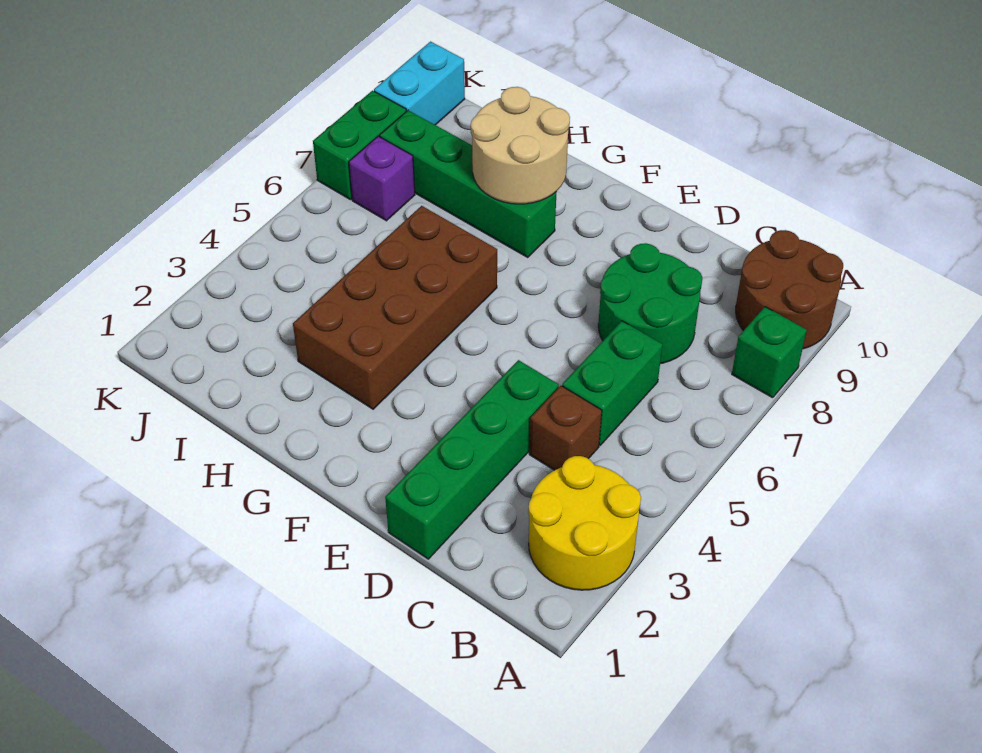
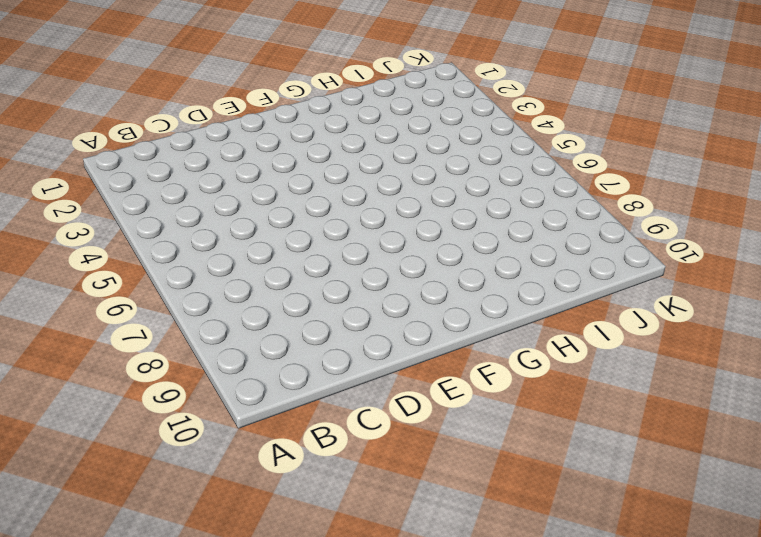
none -> yellow 2x2 round brick [528,456,641,590]
none -> green 1x1 brick [732,307,807,398]
none -> brown 2x2 round brick [736,230,843,349]

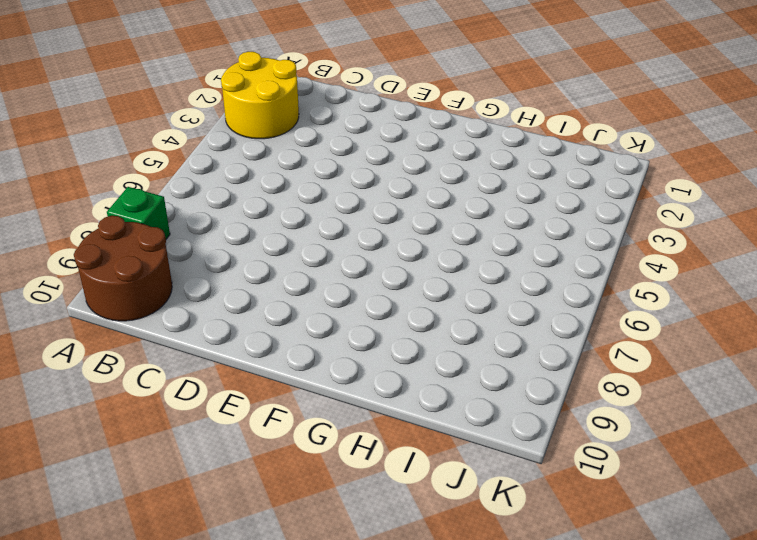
none -> brown 1x1 brick [529,386,602,470]
none -> green 1x2 brick [562,321,662,445]
none -> green 2x2 round brick [598,243,702,364]

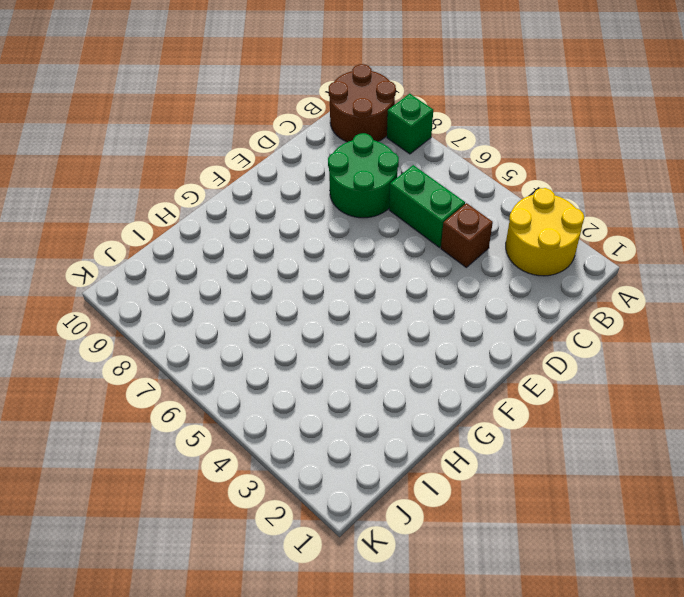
none -> green 1x4 brick [385,360,559,559]
none -> brown 2x4 brick [293,206,497,409]
none -> green 1x4 brick [380,110,556,257]

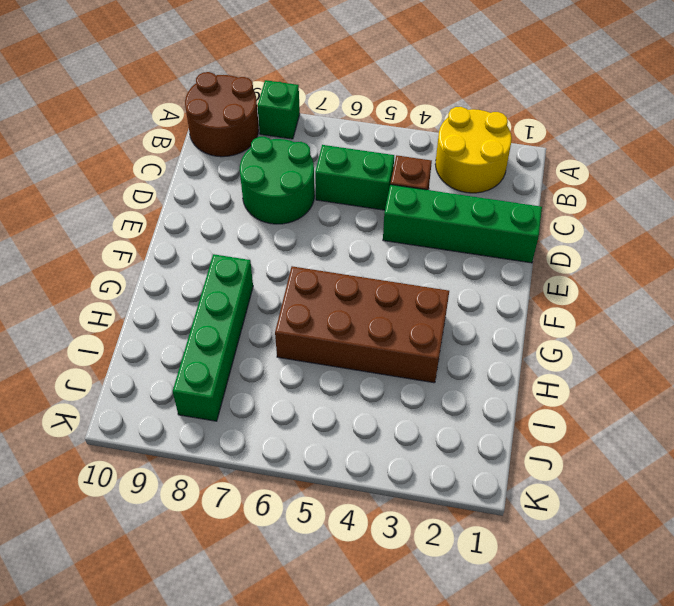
none -> purple 1x1 brick [349,136,415,221]
none -> green 1x2 brick [313,91,406,200]
none -> cyan 1x2 brick [374,42,465,125]

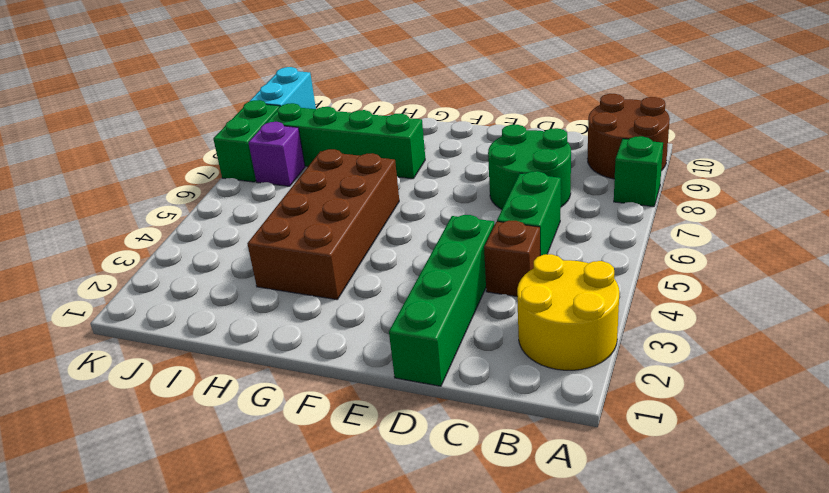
none -> tan 2x2 round brick [471,87,570,204]

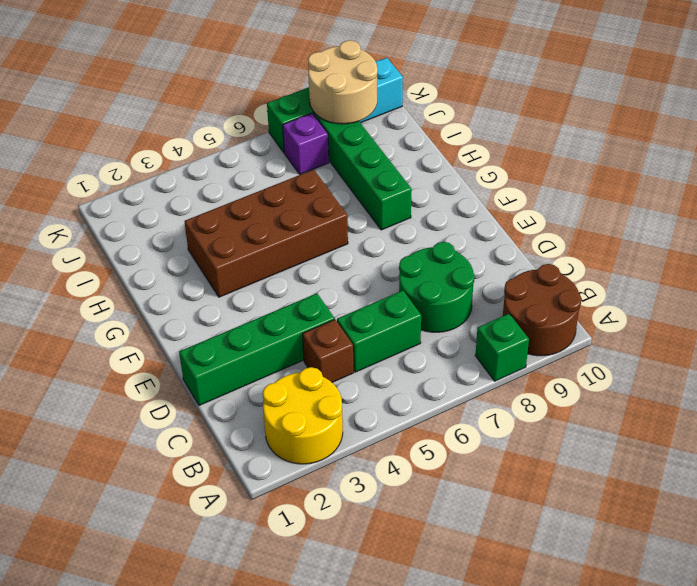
tan 2x2 round brick [308,40,378,124] -> tan 2x2 round brick moved to [471,87,570,204]

